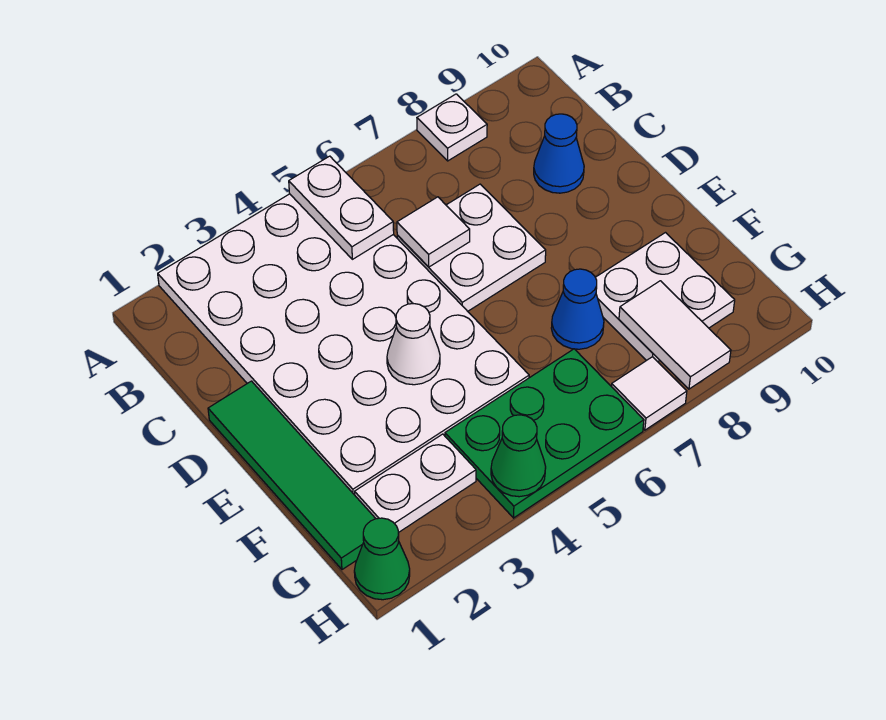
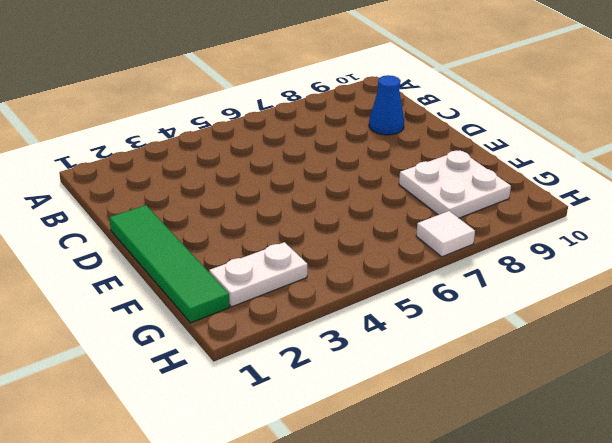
none -> white 4x6 plate [158,194,529,495]
none -> white 1x1 plate [417,94,487,161]
none -> white 2x2 plate [397,184,546,311]

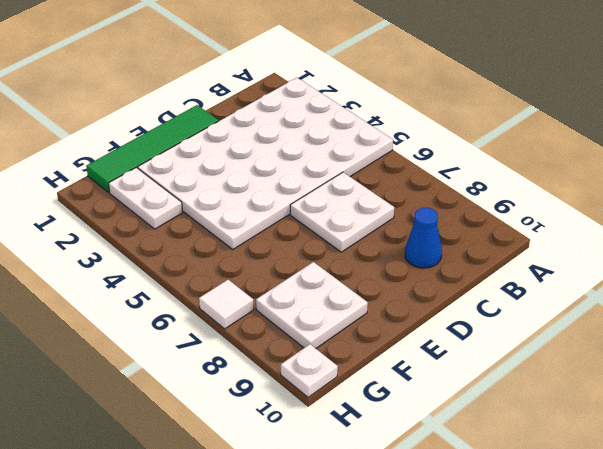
white 1x1 plate [281,344,338,397] -> white 1x1 plate moved to [417,94,487,161]
none -> blue 1x1 cone [551,269,604,349]
none -> green 2x3 plate [445,349,644,518]
none -> green 1x1 cone [354,518,410,600]

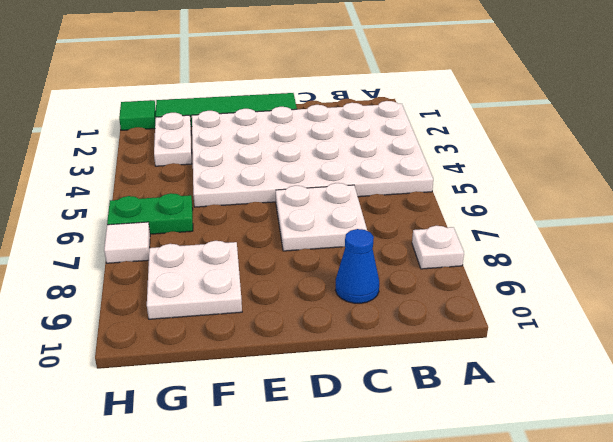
green 1x2 plate [107,193,193,234] -> green 2x3 plate [445,349,644,518]
green 1x1 tile [119,100,156,130] -> green 1x1 cone [354,518,410,600]
none -> blue 1x1 cone [551,269,604,349]
none -> white 1x2 plate [289,156,394,259]
none -> white 1x1 tile [397,197,470,267]

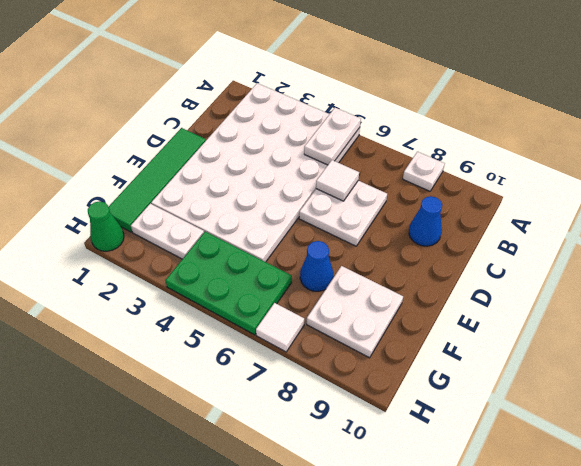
none -> white 1x1 cone [387,304,440,385]
none -> white 1x2 tile [619,281,731,389]
none -> green 1x1 cone [491,415,546,497]

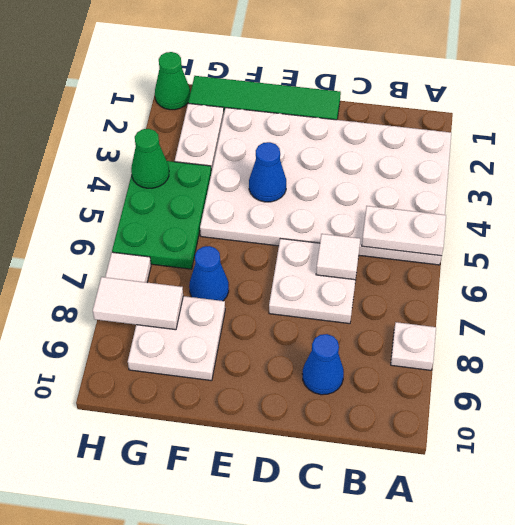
blue 1x1 cone [249,142,286,202] -> white 1x1 cone [387,304,440,385]

